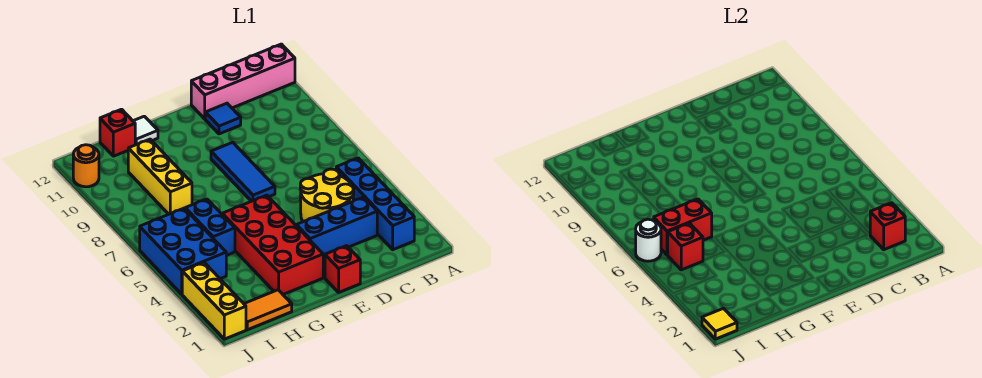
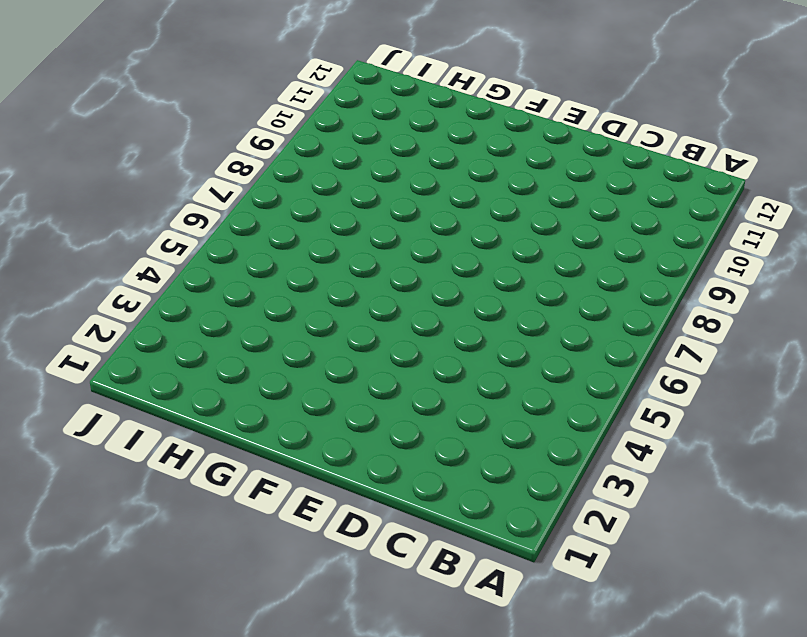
none -> pink 1x4 brick [191,44,295,119]
none -> blue 1x4 brick [336,158,414,250]
none -> blue 1x3 brick [296,197,377,257]

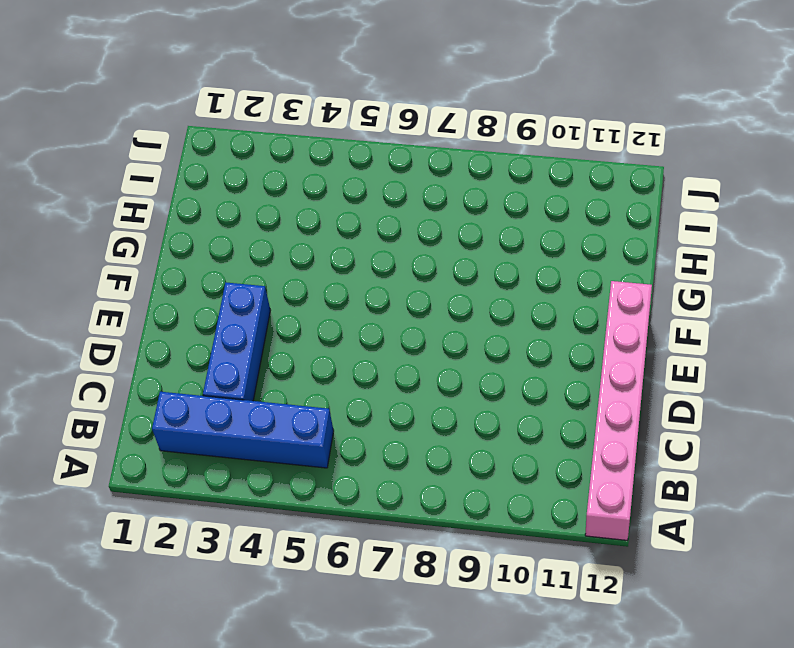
pink 1x6 brick [585,281,652,540] -> pink 1x4 brick [191,44,295,119]
none -> yellow 2x2 round brick [300,169,354,222]
none -> blue 1x1 tile [205,103,241,134]
none -> red 1x1 brick [325,246,360,292]

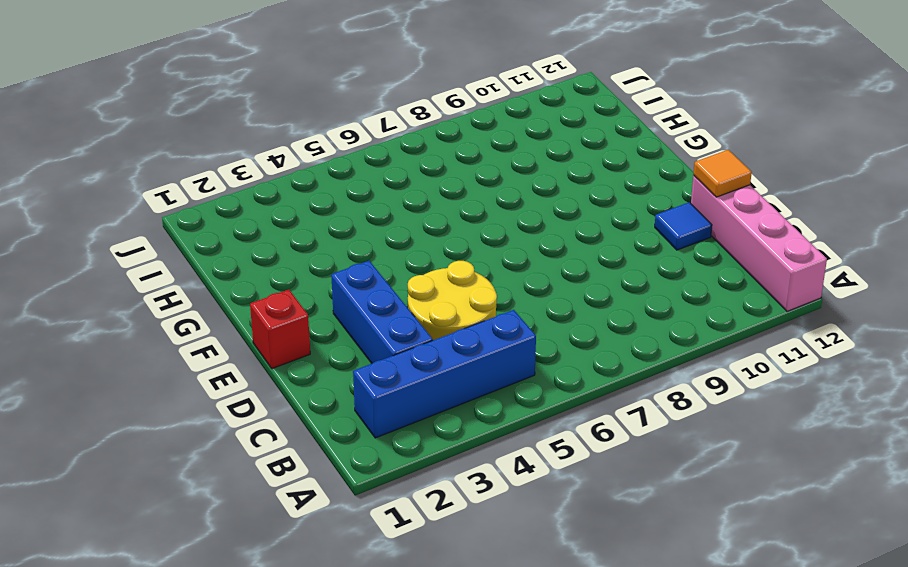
orange 1x1 tile [693,150,752,197] -> none
none -> blue 1x3 tile [211,142,275,201]
none -> red 2x4 brick [222,195,323,294]
none -> white 1x1 tile [133,116,158,145]

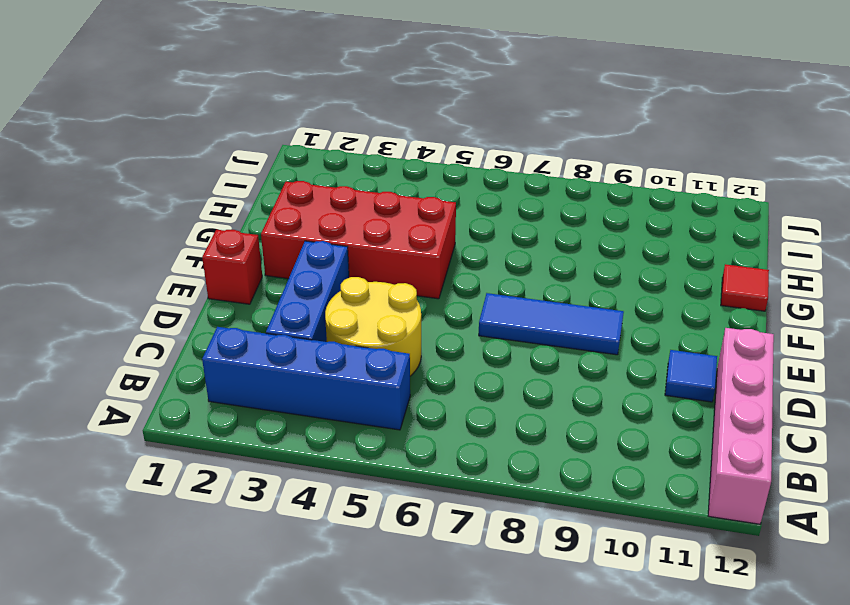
red 1x1 tile [721,264,769,311] -> white 1x1 tile [133,116,158,145]
none -> orange 1x2 tile [244,290,292,330]
none -> blue 1x2 brick [185,199,235,255]
none -> yellow 1x3 brick [128,139,192,214]

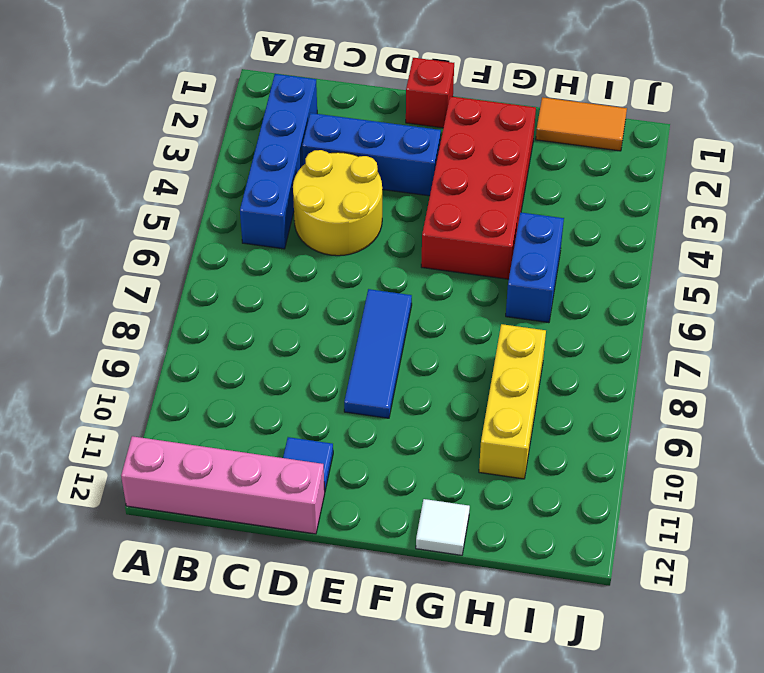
none -> red 1x1 brick [100,109,135,156]
none -> blue 2x3 brick [140,208,226,294]
none -> yellow 1x3 brick [182,262,246,339]

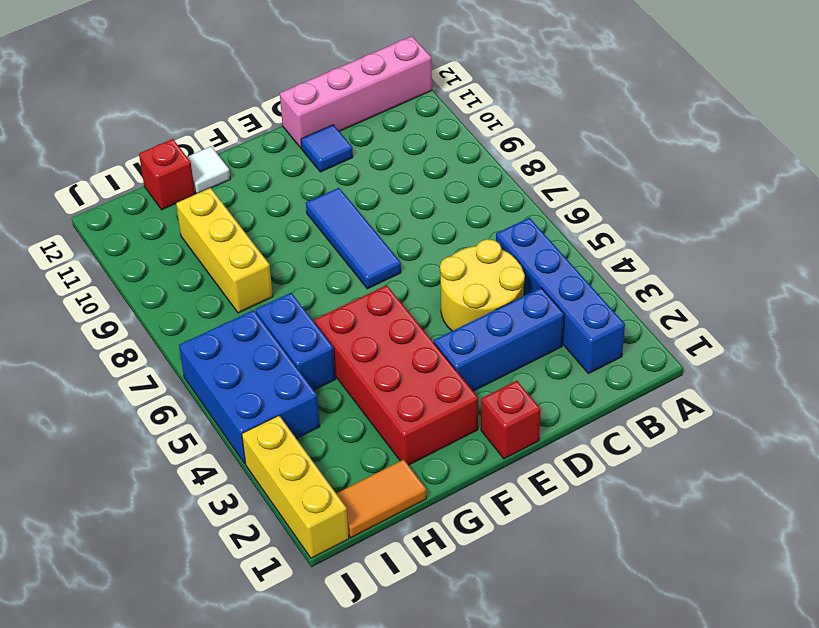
none -> orange 1x1 round brick [73,145,99,187]
none -> red 1x1 brick [870,203,905,250]
none -> red 1x2 brick [654,199,712,255]

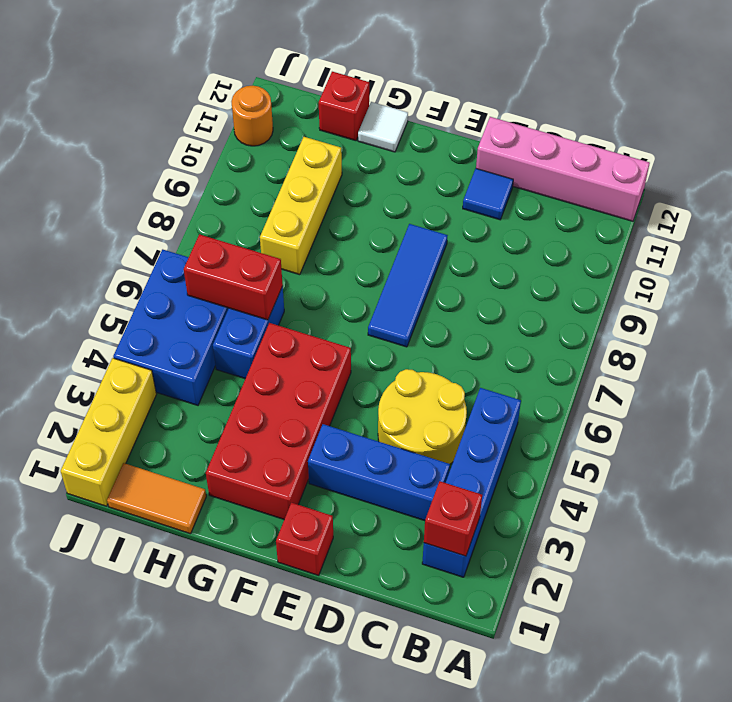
none -> red 1x1 brick [668,223,703,270]
none -> yellow 1x1 tile [702,308,737,339]
none -> white 1x1 round brick [636,219,661,261]

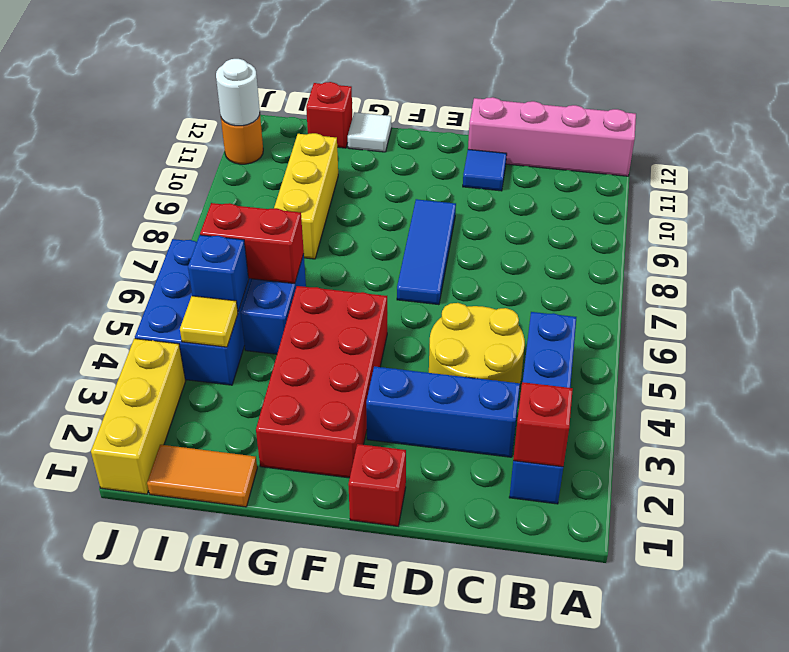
yellow 1x1 tile [180,296,238,347] -> yellow 1x1 tile moved to [702,308,737,339]
blue 1x1 brick [188,235,249,312] -> red 1x1 brick [668,223,703,270]
white 1x1 round brick [216,59,260,126] -> white 1x1 round brick moved to [636,219,661,261]

